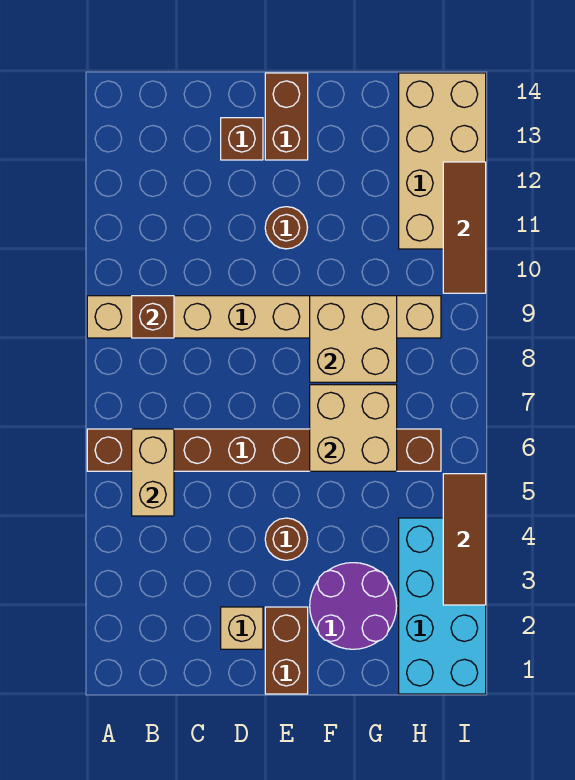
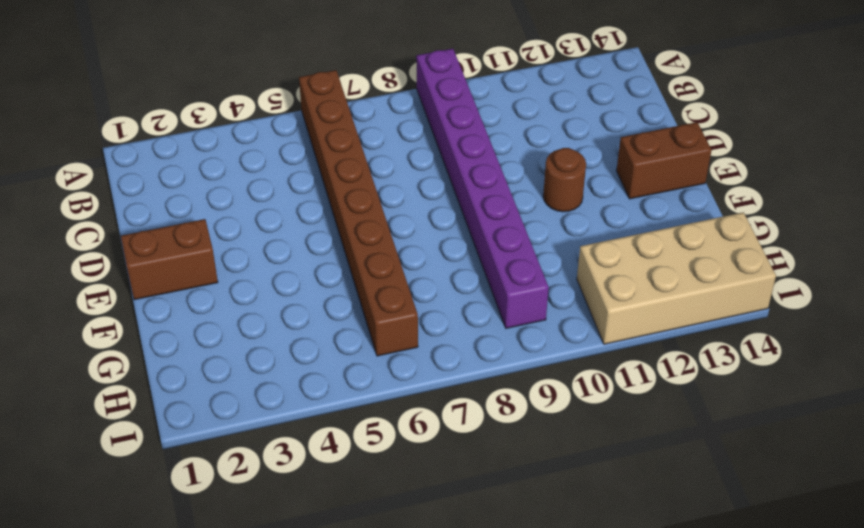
purple 1x8 brick [416,49,549,328] -> tan 1x8 brick [87,296,441,338]
none -> tan 1x1 brick [221,607,263,649]
none -> brown 1x1 brick [221,118,263,160]
none -> brown 1x1 round brick [265,518,308,560]

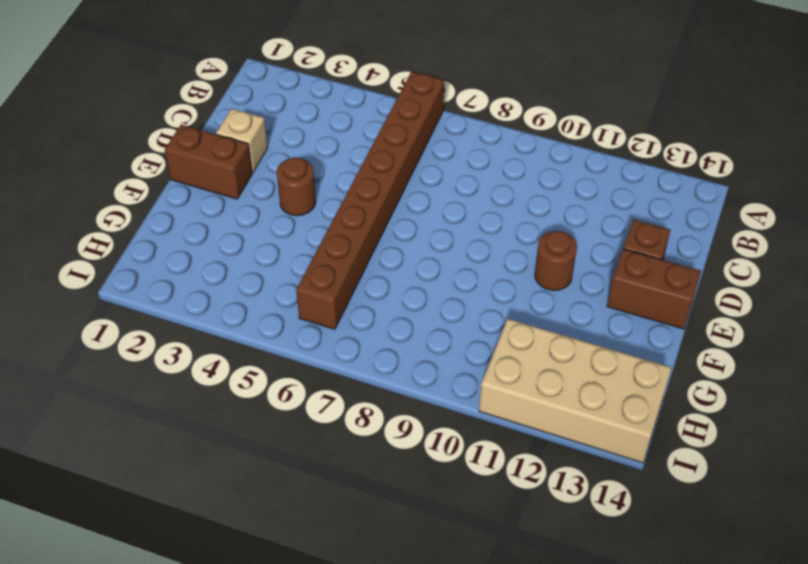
none -> tan 1x8 brick [87,296,441,338]
none -> purple 2x2 round brick [310,563,397,649]
none -> cyan 2x4 brick [399,518,486,694]

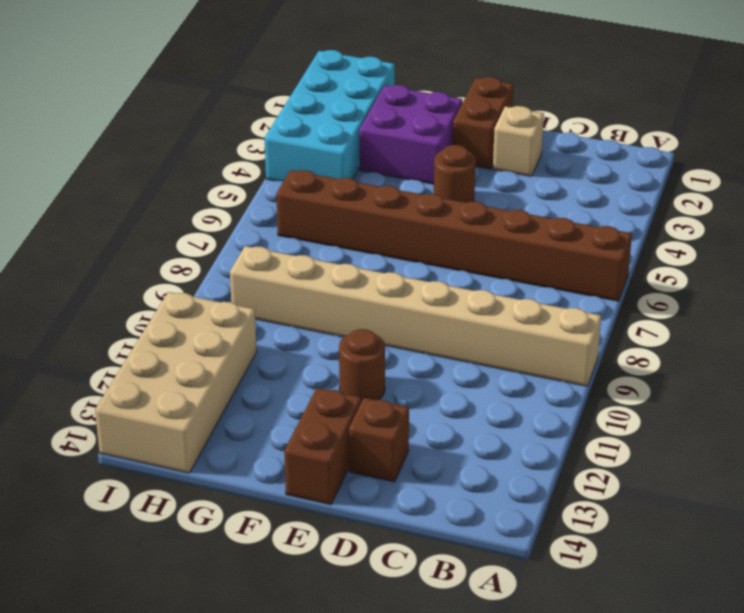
purple 2x2 brick [359,85,462,184] -> purple 2x2 round brick [310,563,397,649]
none -> tan 1x2 brick [132,429,174,516]
none -> brown 1x1 brick [132,296,174,338]
none -> tan 2x2 brick [310,385,397,471]

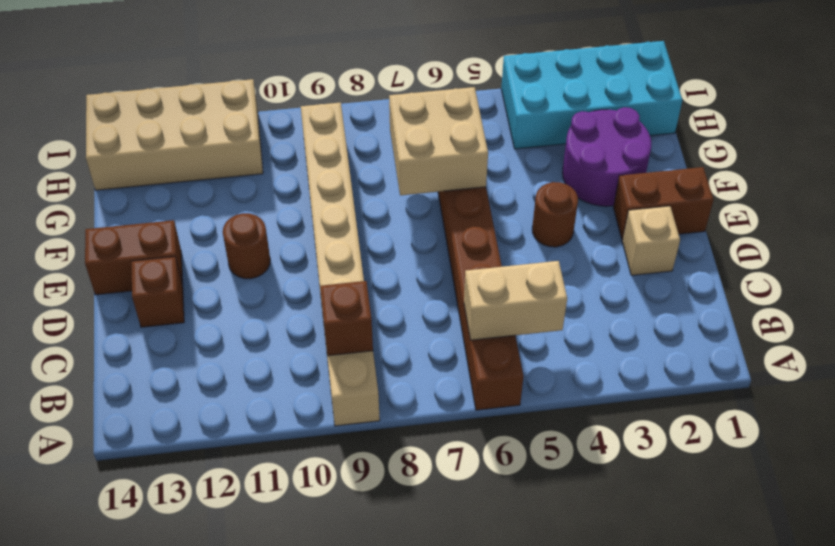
none -> tan 2x2 brick [310,296,397,382]
none -> brown 1x3 tile [443,474,486,605]
none -> brown 1x3 tile [443,162,486,293]

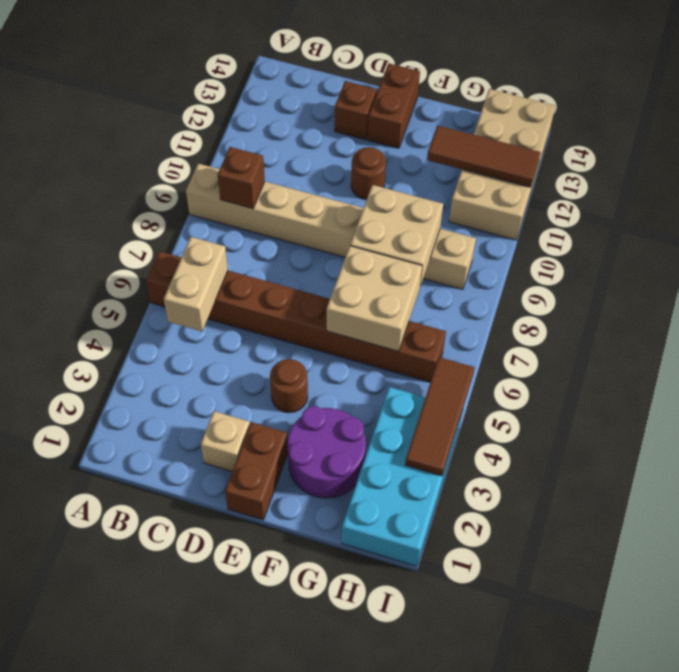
brown 1x3 tile [427,125,541,187] -> brown 1x3 tile turned to [443,162,486,293]

